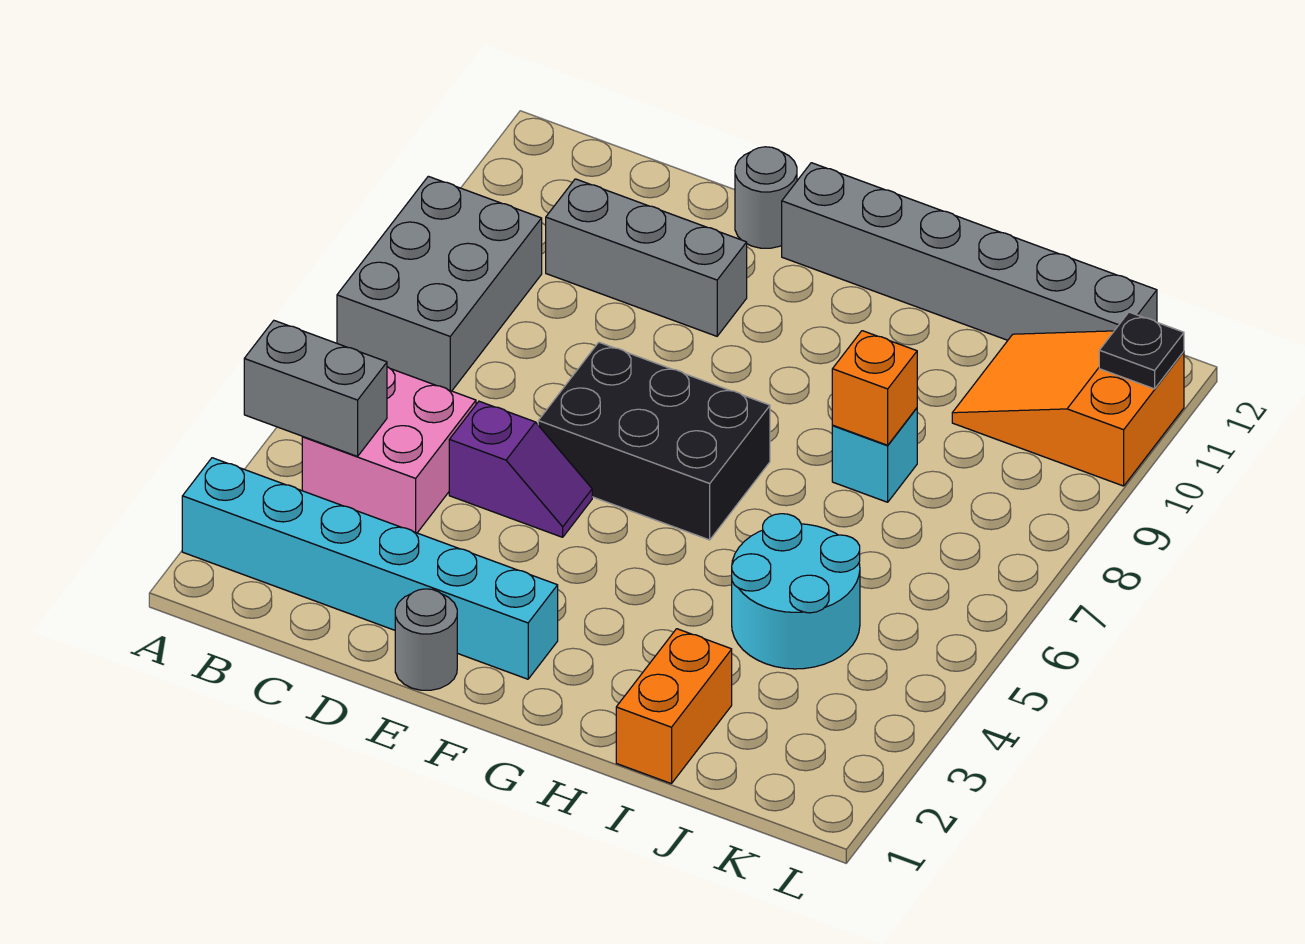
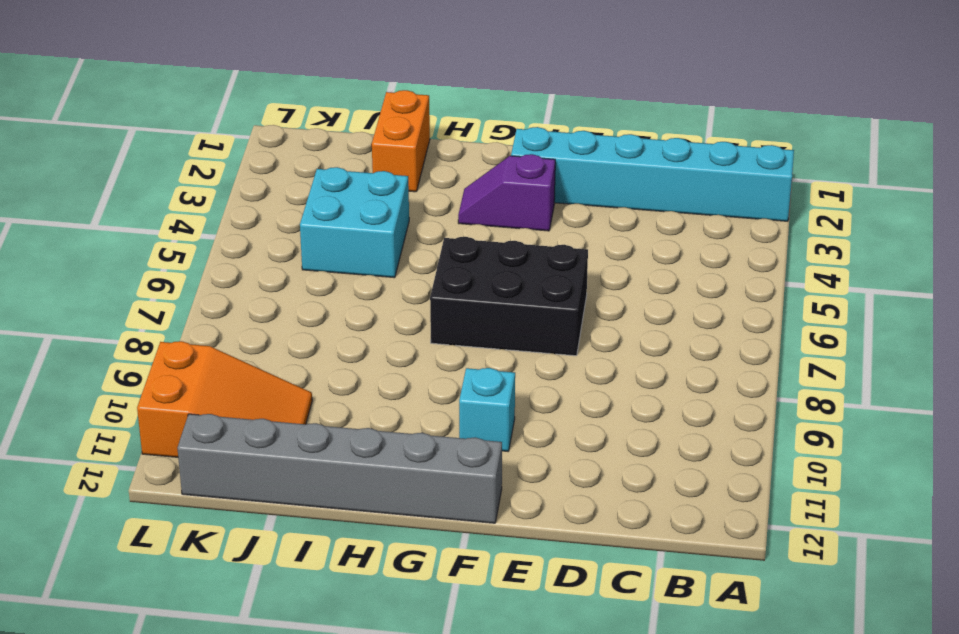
purple 1x2 slope [458,154,555,231] -> purple 1x2 slope moved to [449,401,592,537]
cyan 1x1 brick [459,368,515,451] -> cyan 1x1 brick moved to [832,408,917,502]
cyan 2x2 brick [300,167,409,278] -> cyan 2x2 round brick [732,514,860,669]
none -> grey 2x3 brick [337,176,542,391]
none -> pink 2x2 brick [302,367,476,533]
none -> grey 1x3 brick [546,179,747,336]

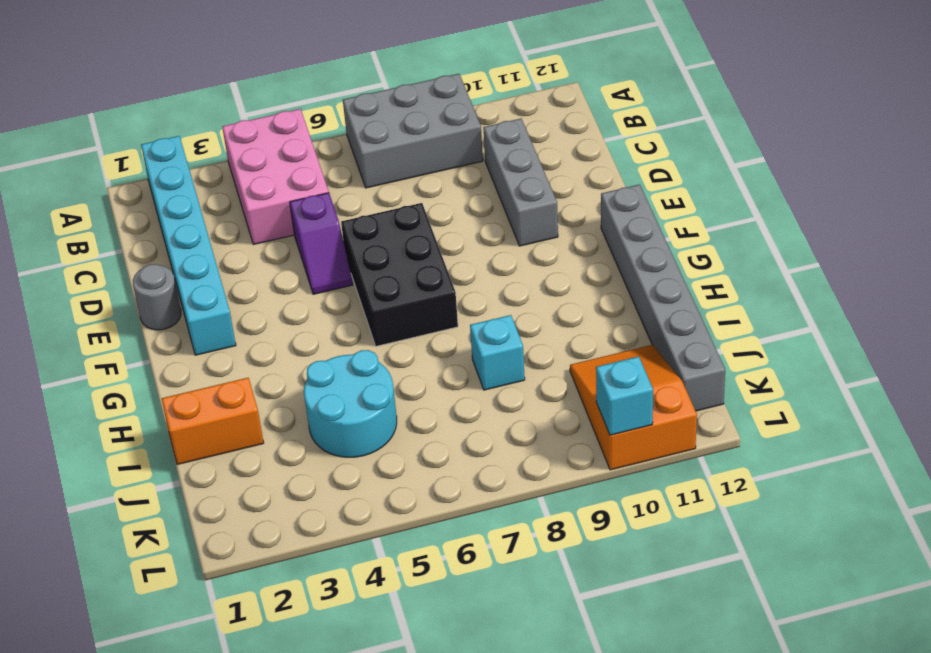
pink 2x3 brick [222,109,329,245] -> pink 2x2 brick [302,367,476,533]
cyan 1x1 brick [596,356,653,435] -> none
none -> grey 1x1 round brick [735,147,797,248]
none -> grey 1x2 brick [244,321,387,456]
none -> orange 1x1 brick [832,331,917,445]

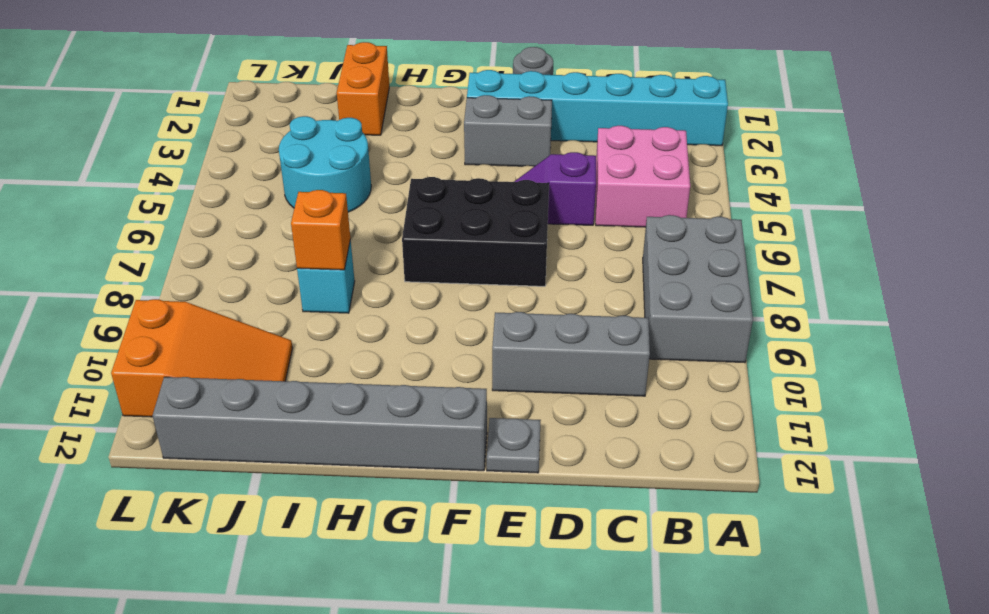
grey 1x2 brick [464,95,552,167] -> grey 1x2 brick moved to [244,321,387,456]
grey 1x1 plate [487,418,541,473] -> grey 1x1 round brick [735,147,797,248]
none -> black 1x1 plate [1099,312,1184,389]

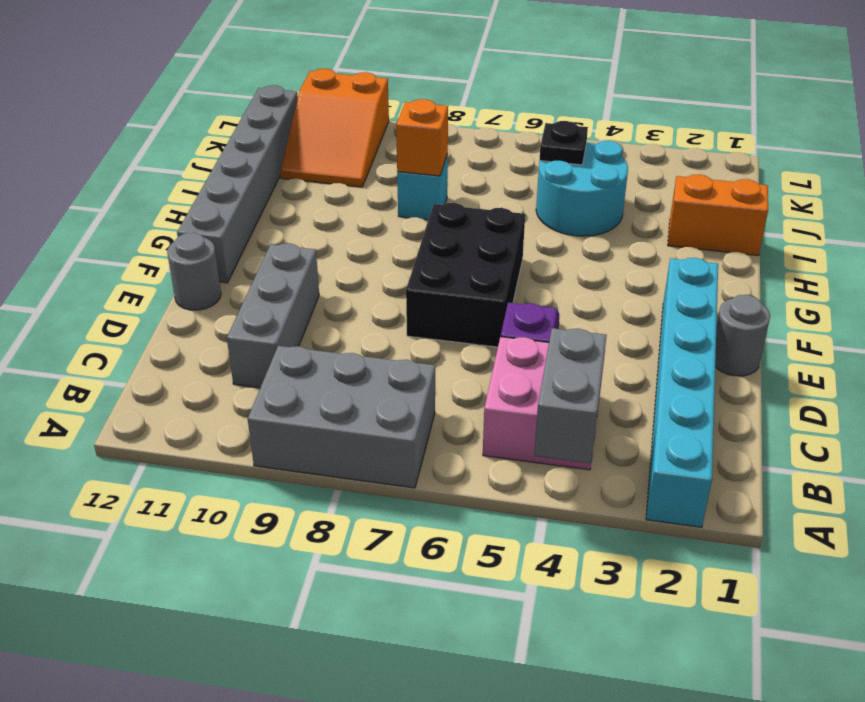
black 1x1 plate [539,121,588,165] -> black 1x1 plate moved to [1099,312,1184,389]

